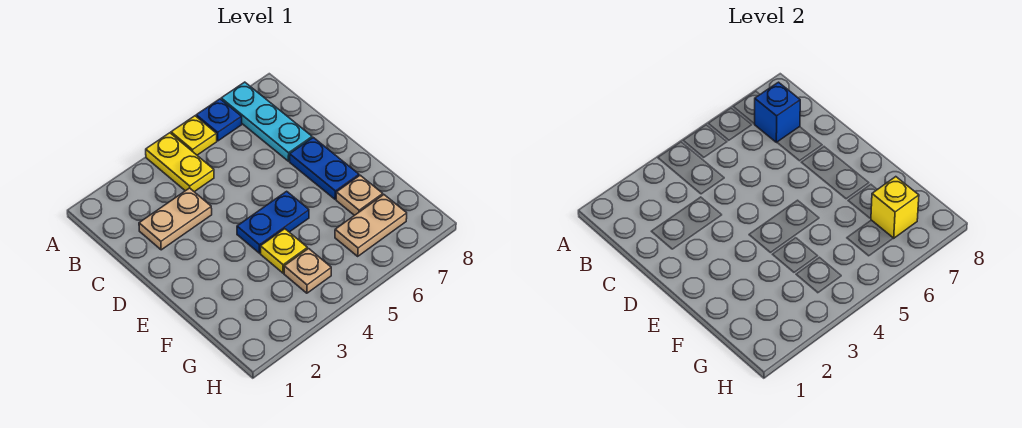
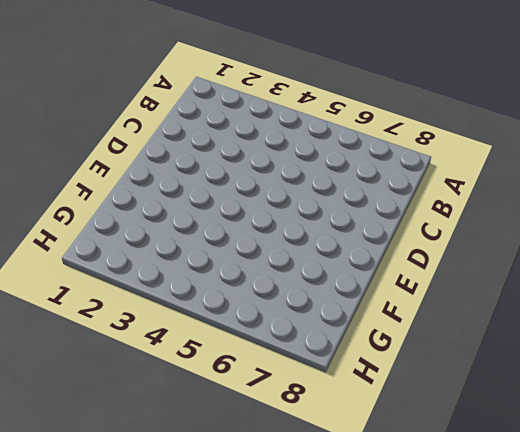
none -> yellow 1x2 plate [146,133,214,192]
none -> yellow 1x1 plate [171,116,217,155]
none -> blue 1x1 plate [196,99,242,141]

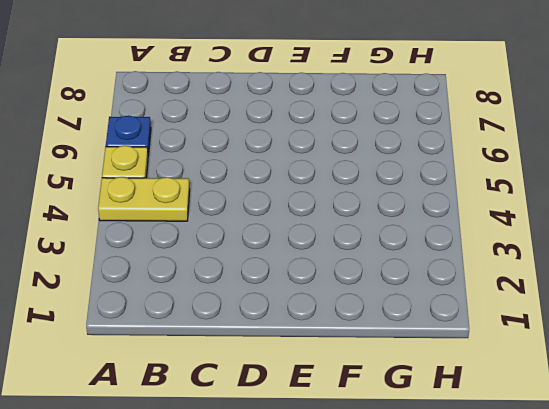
none -> cyan 1x3 plate [221,82,312,161]
none -> tan 1x2 plate [139,188,212,250]
none -> blue 1x2 plate [290,138,359,199]

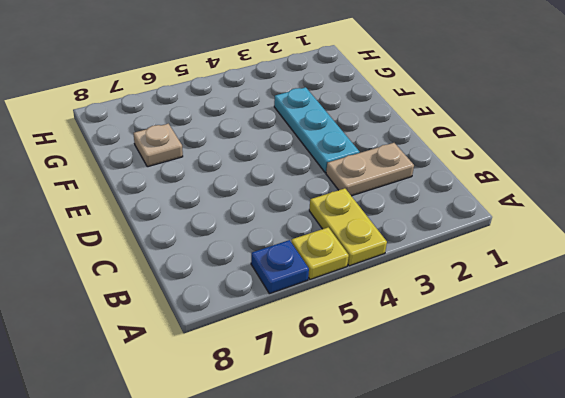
cyan 1x3 plate [274,87,359,173] -> cyan 1x3 plate moved to [221,82,312,161]
none -> blue 1x2 plate [290,138,359,199]
none -> blue 1x2 plate [237,191,309,253]
none -> yellow 1x1 plate [261,229,307,273]

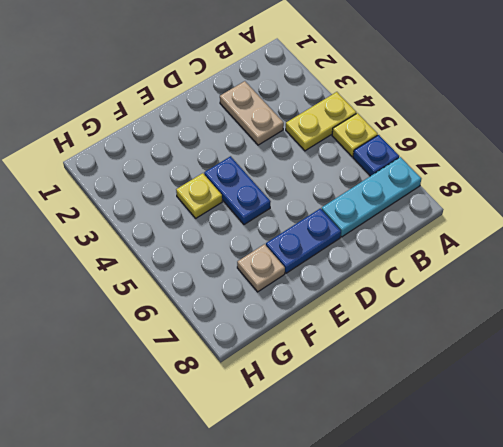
none -> tan 1x1 plate [284,249,331,293]
none -> tan 1x2 plate [335,195,407,256]
none -> blue 1x1 brick [755,82,800,142]

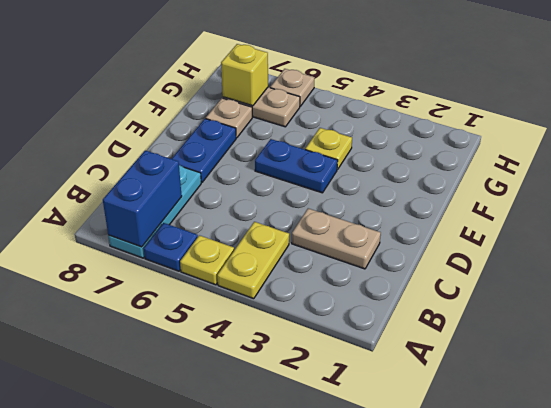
blue 1x2 brick [103,151,182,247] -> blue 1x1 brick [755,82,800,142]
tan 1x1 plate [270,69,315,106] -> tan 1x1 plate moved to [284,249,331,293]

